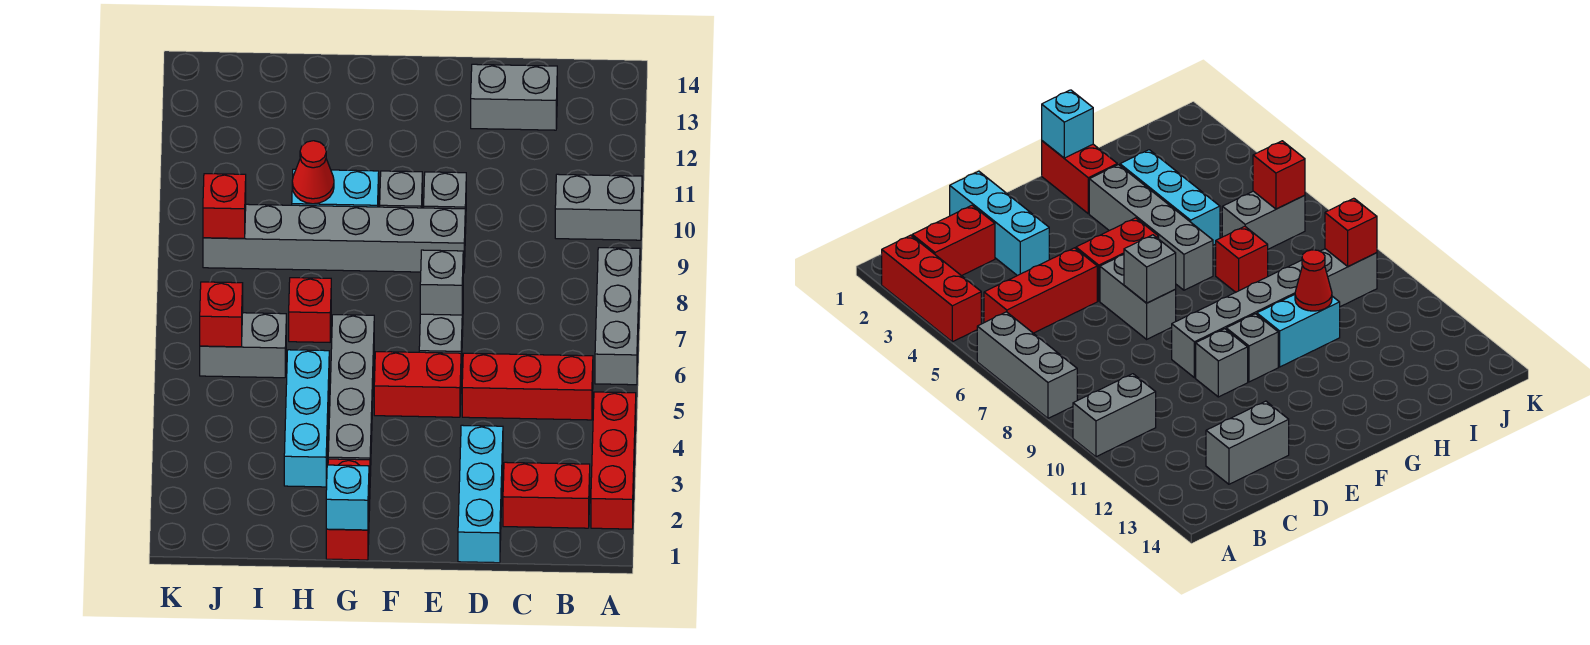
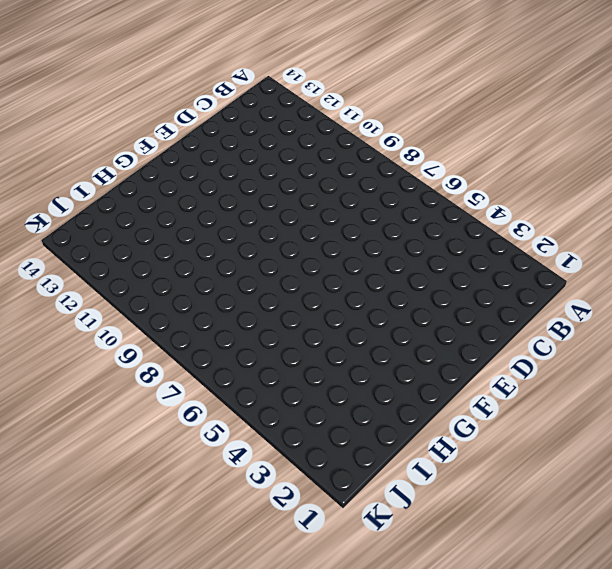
none -> red 1x3 brick [591,392,636,529]
none -> grey 1x3 brick [595,248,640,385]
none -> grey 1x2 brick [555,174,642,240]

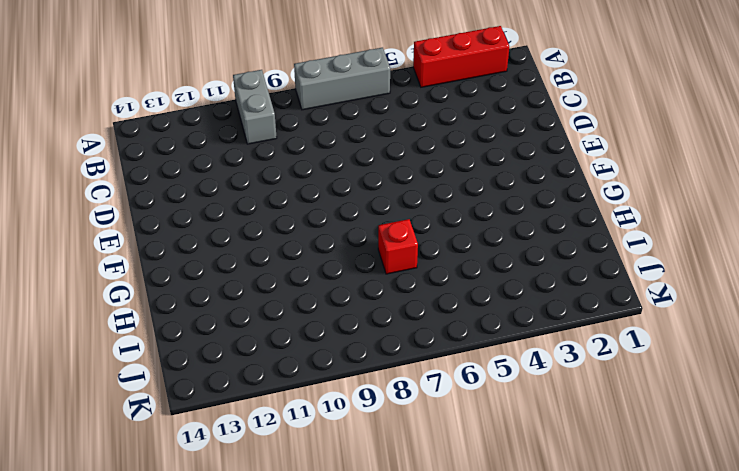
none -> red 1x2 brick [503,462,590,528]
none -> red 1x3 brick [462,353,593,420]
none -> grey 1x2 brick [471,64,557,130]

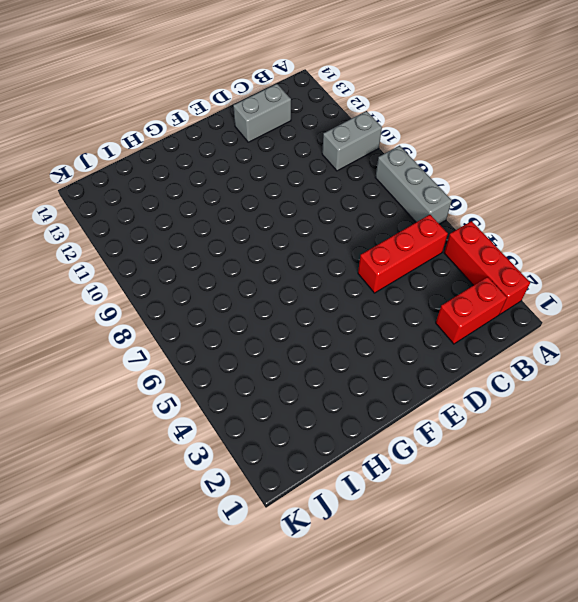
none -> cyan 1x3 brick [458,425,503,563]
none -> red 1x2 brick [374,352,461,417]
none -> grey 1x2 brick [419,306,463,371]

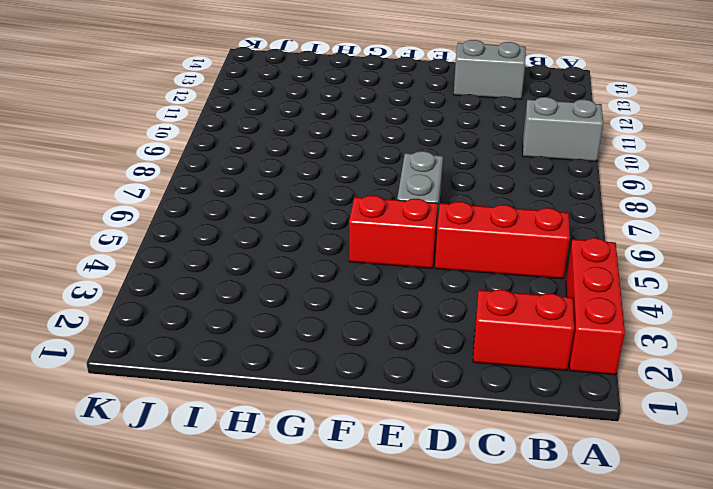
none -> grey 1x3 brick [595,248,640,385]
none -> cyan 1x3 brick [458,425,503,563]
none -> grey 1x6 brick [203,204,465,273]

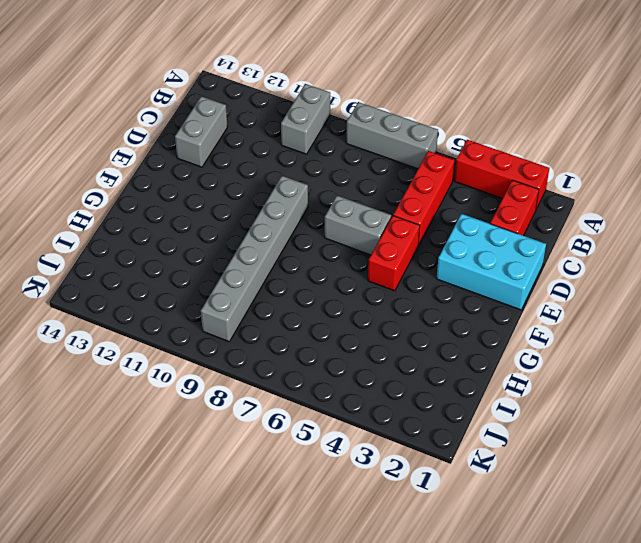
cyan 2x3 brick [437,214,546,310] -> cyan 1x3 brick [458,425,503,563]
none -> grey 1x1 brick [424,172,466,234]
none -> grey 1x1 brick [380,171,422,208]
none -> red 1x2 brick [326,459,370,560]

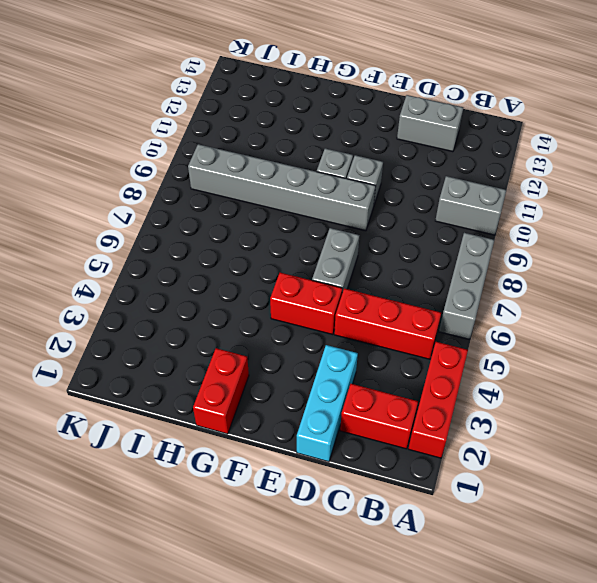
none -> grey 1x4 brick [328,315,374,476]
none -> cyan 1x2 brick [292,169,379,207]
none -> cyan 1x3 brick [284,350,329,487]

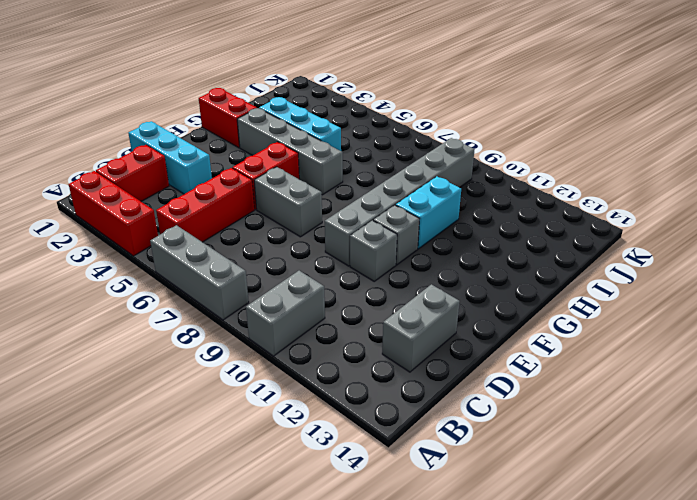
none -> red 1x1 brick [289,278,331,342]
none -> grey 1x2 brick [200,313,286,378]
none -> grey 1x1 brick [420,250,463,315]

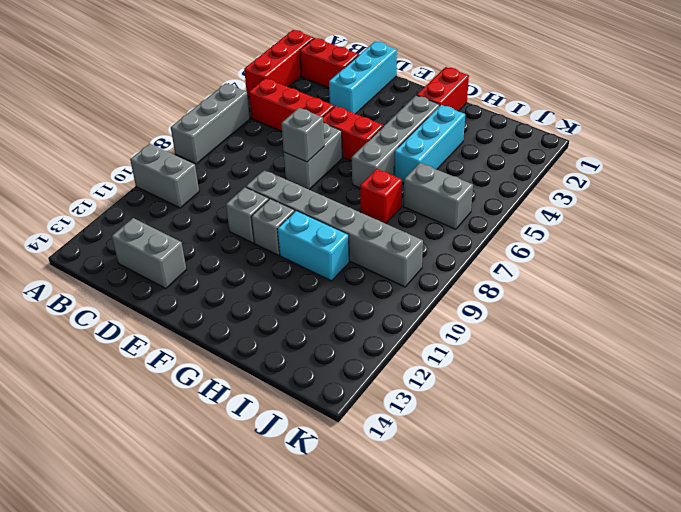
none -> cyan 1x1 brick [326,465,369,530]
none -> red 1x1 cone [292,141,334,204]
none -> red 1x1 brick [200,282,243,347]

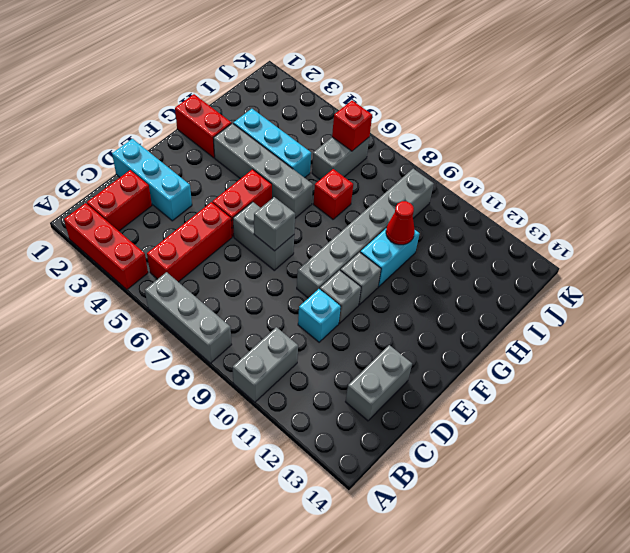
cyan 1x1 brick [298,289,341,342] -> cyan 1x1 brick moved to [326,465,369,530]
none -> red 1x1 brick [203,174,246,239]

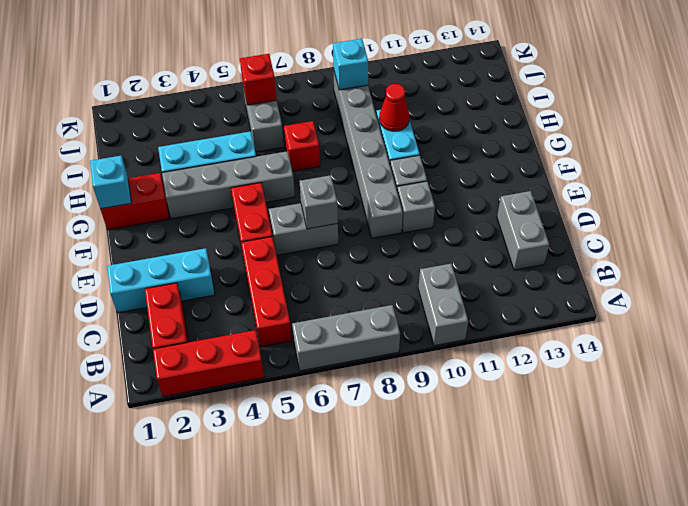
cyan 1x1 brick [333,39,368,90] -> red 1x1 brick [203,174,246,239]

